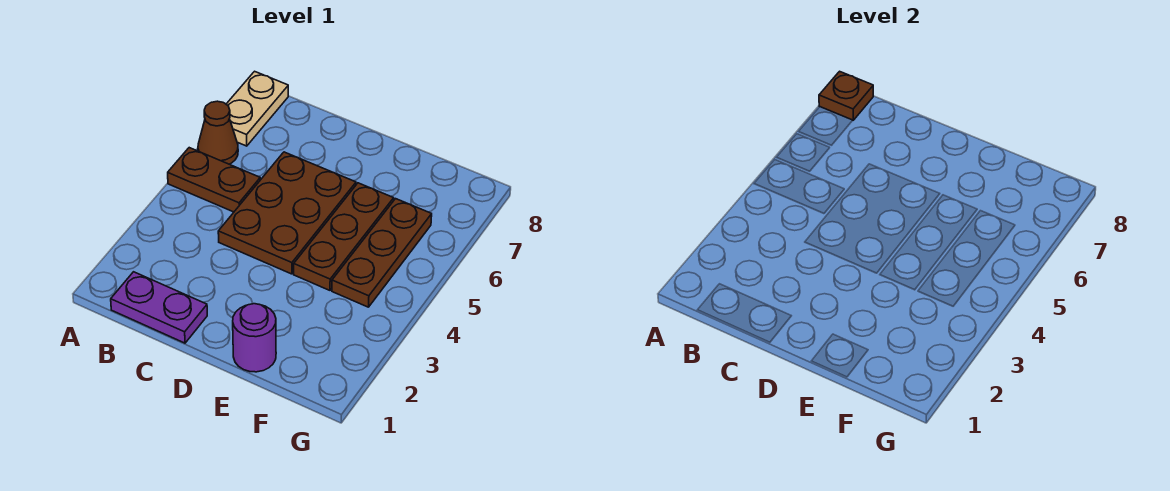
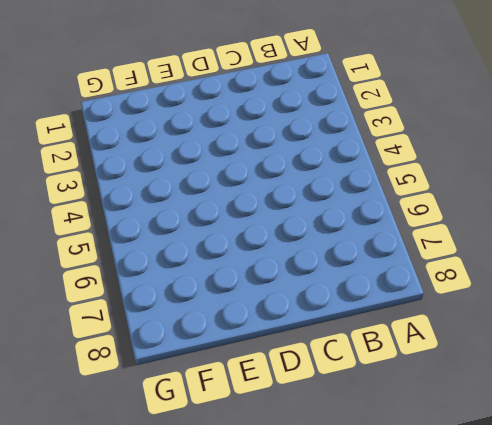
none -> brown 1x2 plate [168,148,260,212]
none -> brown 1x1 cone [198,101,238,164]

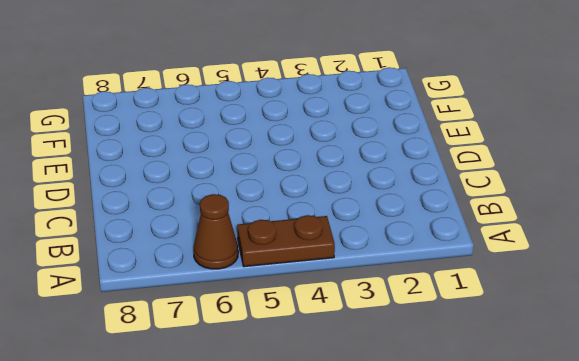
brown 1x2 plate [237,215,335,267] -> brown 1x2 plate turned to [168,148,260,212]
none -> tan 1x2 plate [226,71,288,146]
none -> purple 1x2 plate [111,272,207,343]

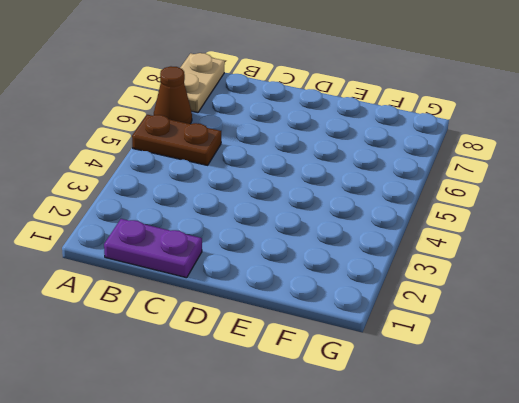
none -> brown 2x3 plate [218,152,356,274]
none -> purple 1x1 round brick [233,304,276,372]

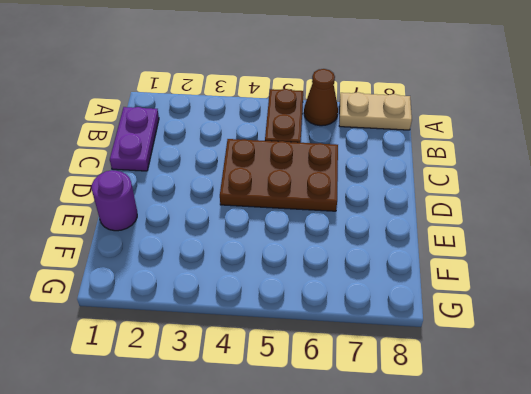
none -> brown 1x3 plate [294,183,394,290]
none -> brown 1x3 plate [332,199,432,307]

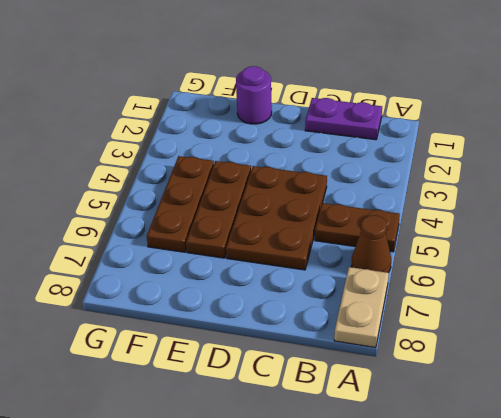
none -> brown 1x1 plate [819,71,873,120]

